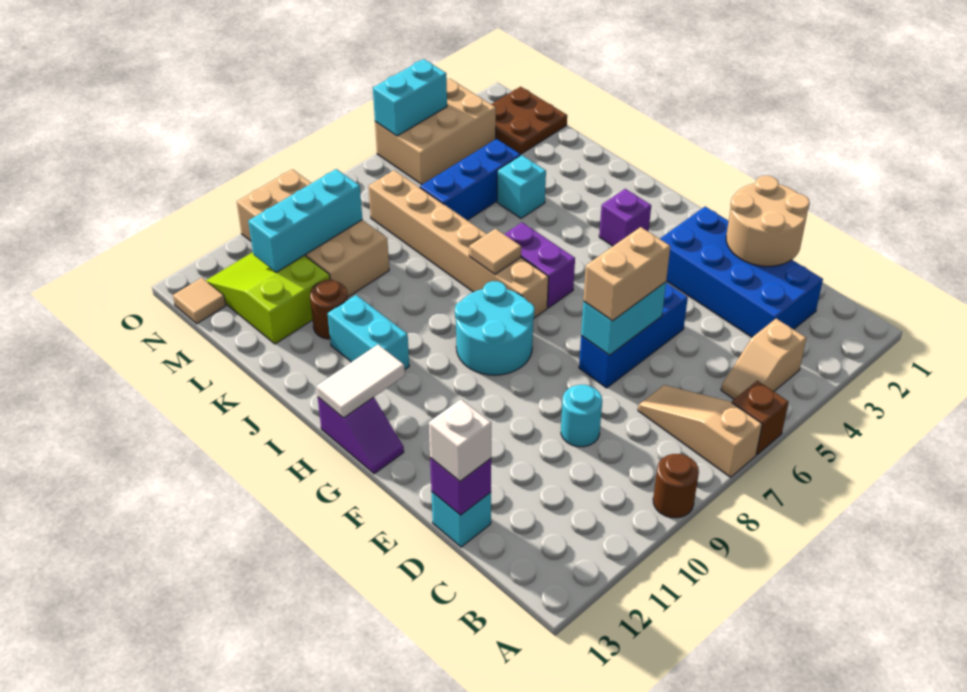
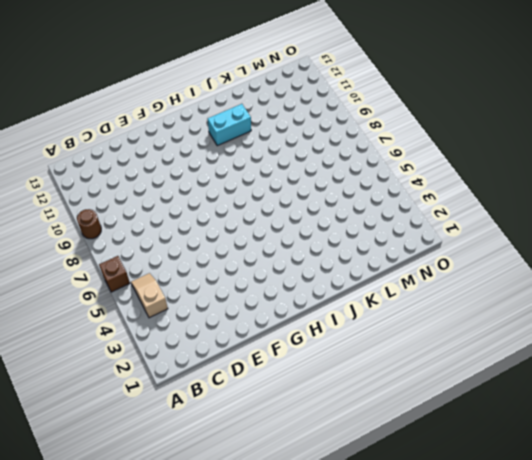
none -> tan 1x3 slope [638,385,762,477]
none -> blue 2x4 brick [660,207,823,337]
none -> cyan 1x1 round brick [561,385,602,447]
none -> cyan 1x1 brick [432,492,491,547]

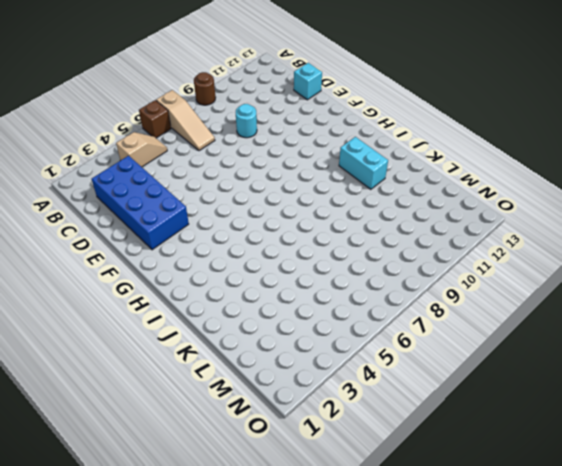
none -> blue 1x3 brick [579,283,688,388]
none -> cyan 2x2 round brick [455,281,534,375]
none -> purple 1x2 slope [318,397,404,474]
none -> purple 1x1 brick [599,189,651,246]

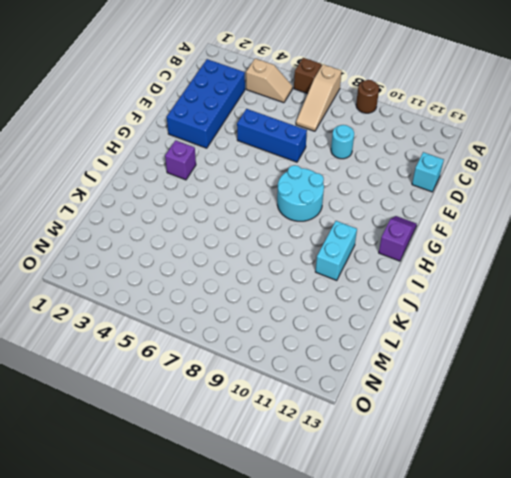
none -> purple 1x2 brick [504,222,575,308]
none -> tan 1x6 brick [369,170,548,318]
none -> cyan 1x1 brick [497,155,546,218]
none -> brown 1x1 round brick [310,280,348,339]

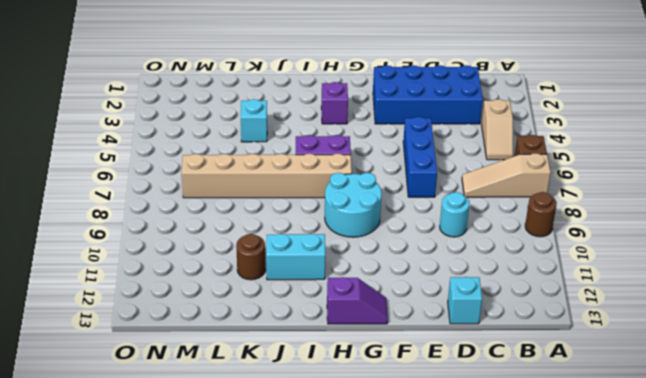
none -> blue 1x3 brick [420,139,520,220]
none -> tan 2x4 brick [237,169,389,297]
none -> lime 2x3 slope [206,252,330,344]
none -> brown 2x2 plate [491,87,567,154]

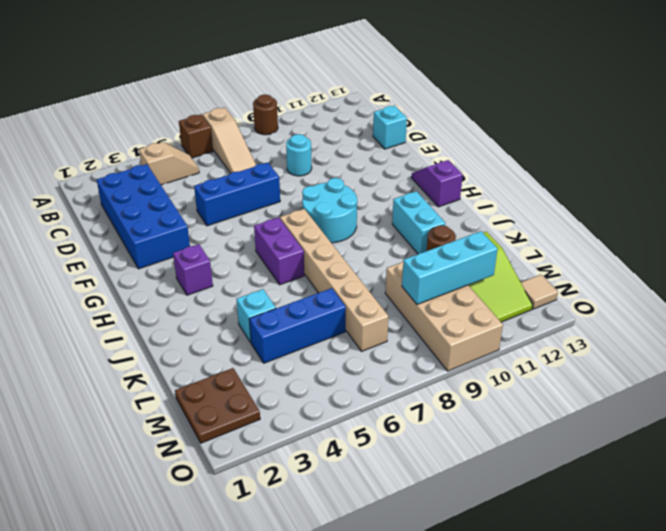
none -> tan 2x3 brick [375,79,496,185]
none -> tan 2x2 round brick [726,176,810,266]
none -> purple 1x1 brick [430,458,491,515]
none -> cyan 1x2 brick [581,282,666,355]

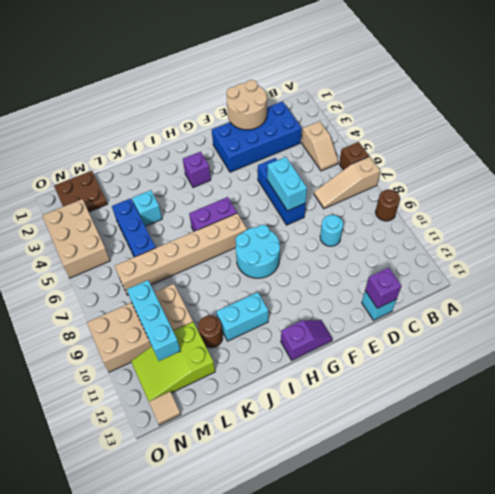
none -> white 1x2 tile [316,345,405,418]
none -> tan 1x1 tile [469,229,521,274]
none -> cyan 1x2 brick [373,59,447,136]
none -> white 1x1 brick [429,399,491,481]

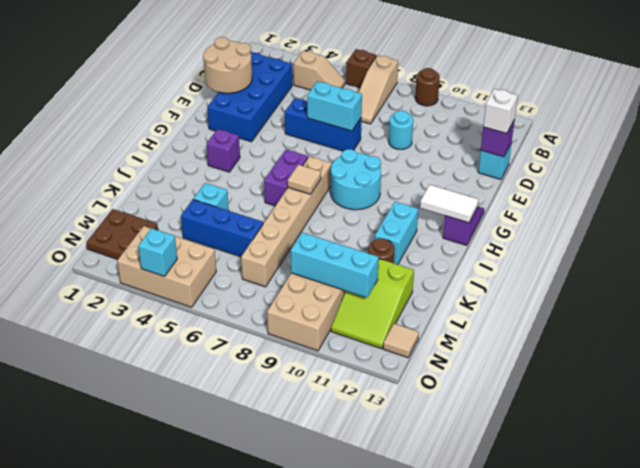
cyan 1x1 brick [138,228,177,276] -> cyan 1x2 brick [373,59,447,136]
none -> tan 1x2 brick [583,227,670,321]

